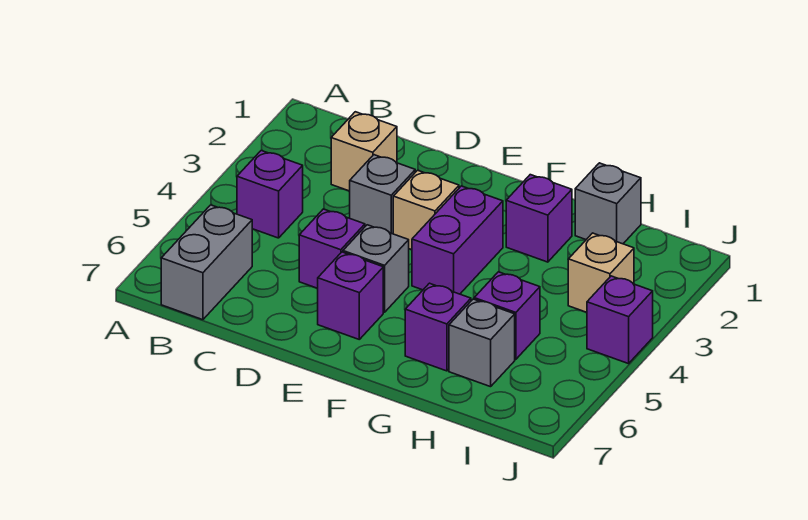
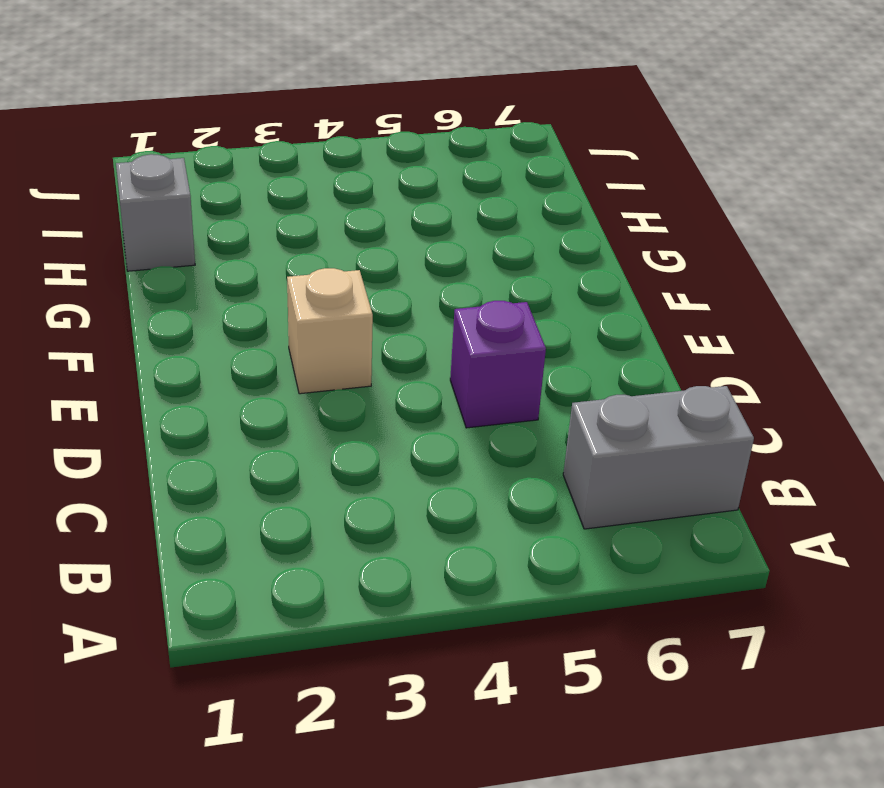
none -> purple 1x1 brick [237,151,303,238]
none -> tan 1x1 brick [331,112,397,191]
none -> grey 1x1 brick [350,155,415,234]

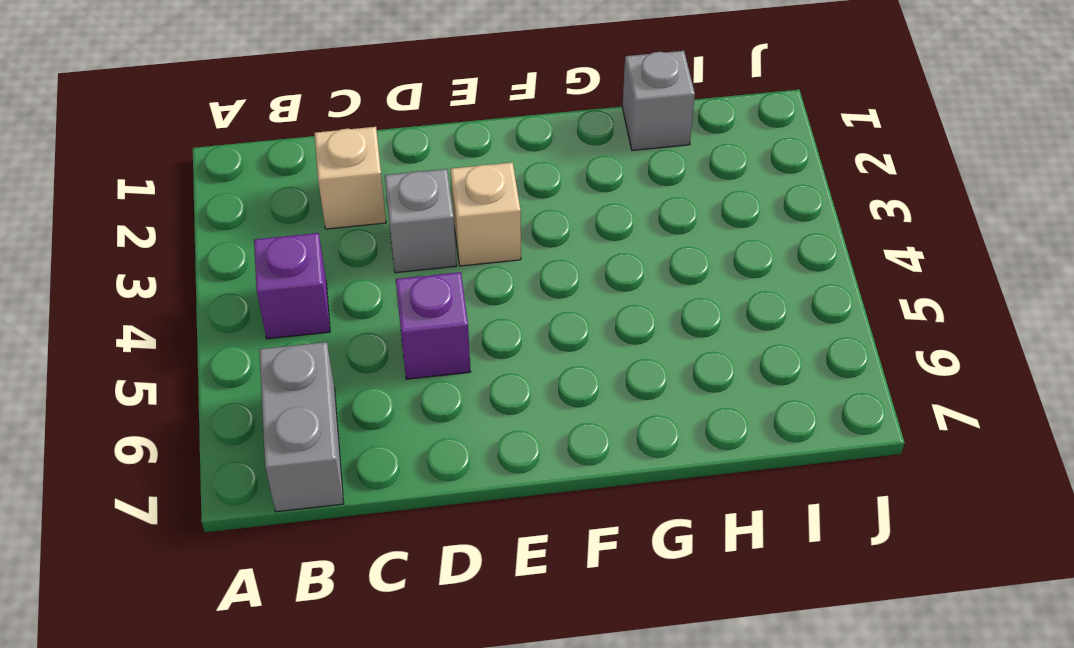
none -> grey 1x1 brick [343,225,409,312]
none -> purple 1x1 brick [318,252,383,339]
none -> purple 1x2 brick [412,186,503,294]

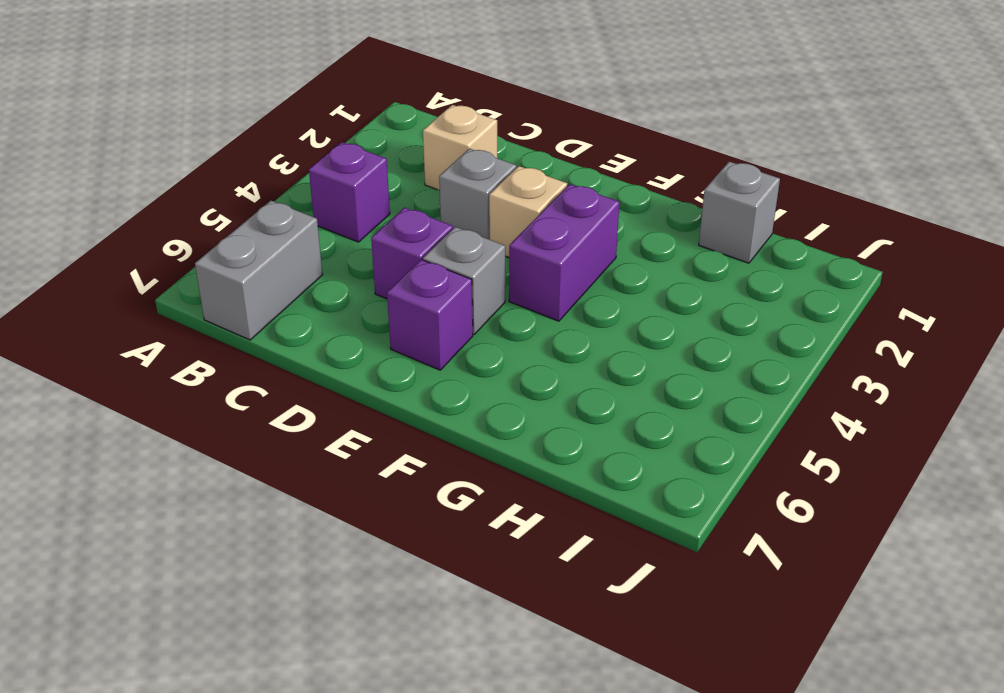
none -> purple 1x1 brick [506,175,572,262]
none -> purple 1x1 brick [405,283,471,371]
none -> purple 1x1 brick [474,272,540,359]

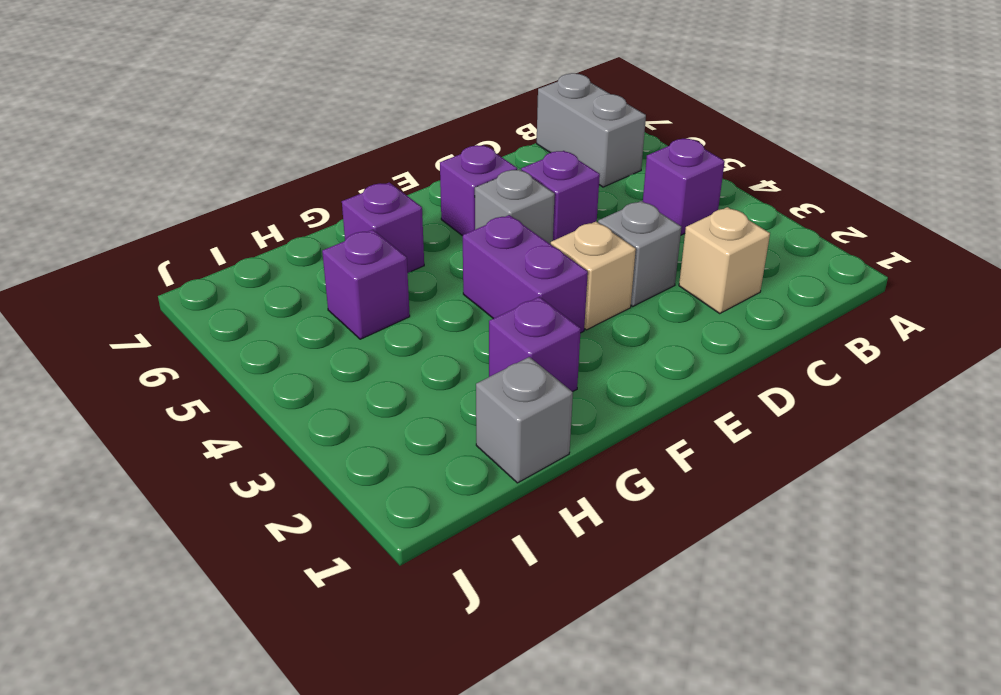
none -> grey 1x1 brick [449,299,515,387]
none -> tan 1x1 brick [568,233,634,312]
none -> purple 1x1 brick [587,276,653,364]

